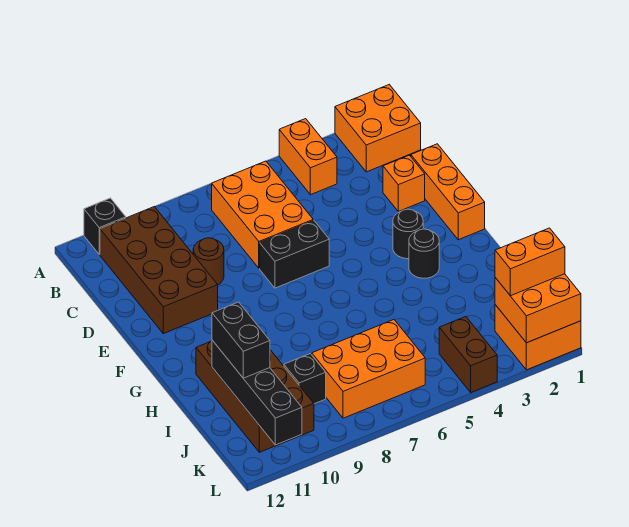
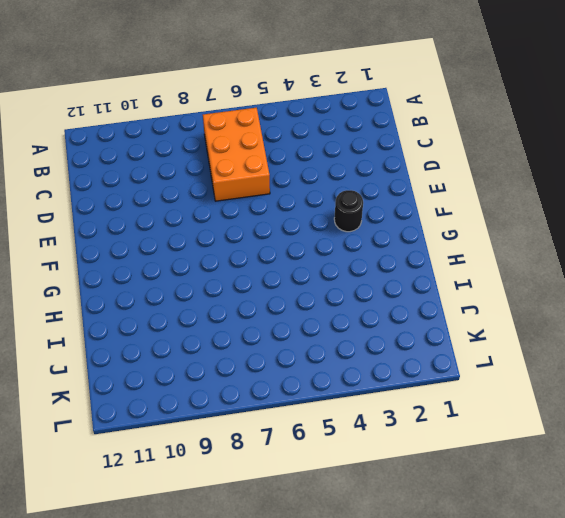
none -> orange 2x2 brick [335,85,421,172]
none -> orange 1x2 brick [279,119,337,195]
none -> black 1x1 brick [84,198,126,254]

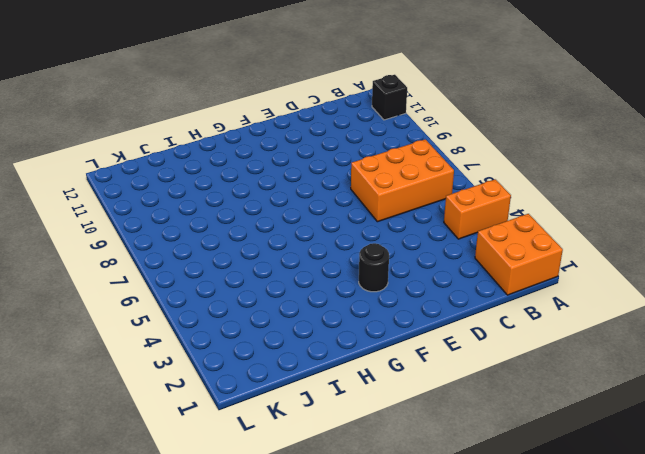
none -> brown 2x4 brick [100,207,218,334]
none -> orange 1x3 brick [411,144,485,240]
none -> orange 1x1 brick [383,155,425,211]

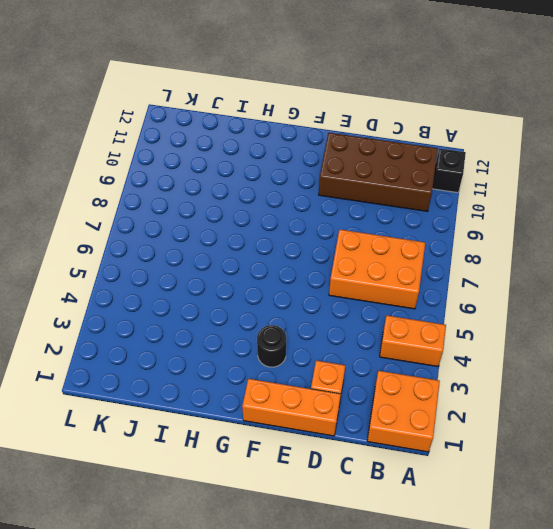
none -> brown 1x1 round brick [193,238,224,285]
none -> black 1x2 brick [260,220,329,288]
none -> black 1x1 round brick [409,229,439,278]

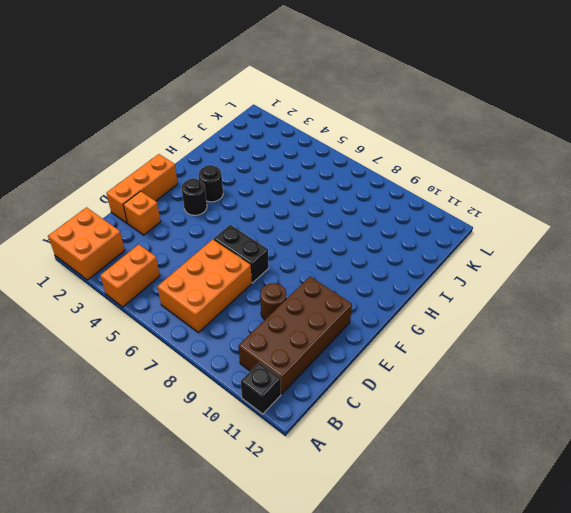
none -> brown 2x4 brick [196,341,314,452]
none -> orange 2x3 brick [312,320,425,418]
none -> black 1x1 brick [284,354,326,404]

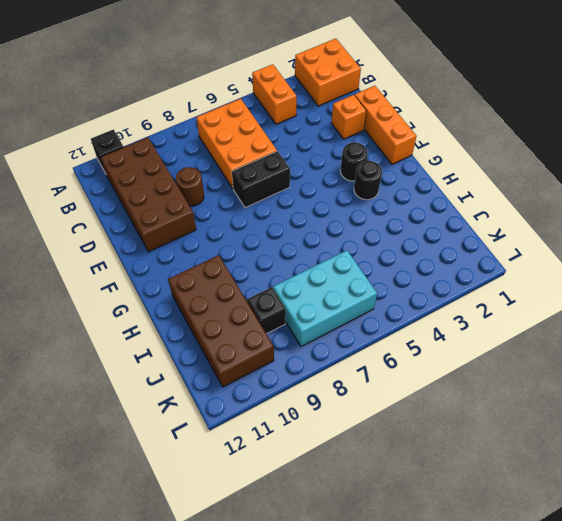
cyan 2x3 brick [273,250,377,346] -> orange 2x3 brick [312,320,425,418]
none -> orange 2x2 brick [495,305,581,370]
none -> brown 1x2 brick [439,317,497,392]
none -> black 1x4 brick [212,340,302,445]

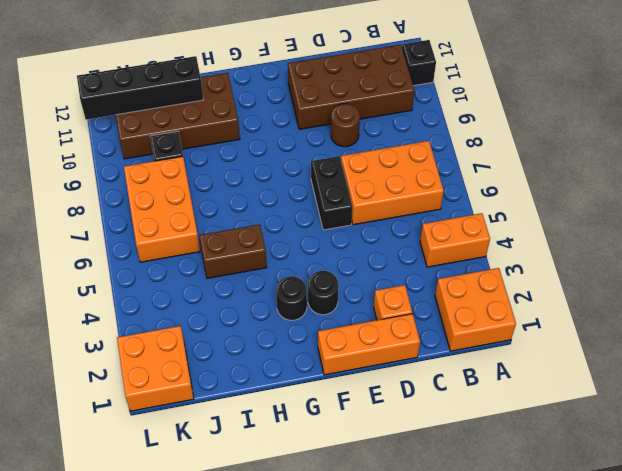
brown 1x2 brick [199,224,267,278] -> brown 1x2 brick moved to [439,317,497,392]
none -> orange 2x2 brick [495,274,581,343]
none -> black 1x2 brick [212,302,270,378]
none -> orange 1x2 brick [495,228,565,296]

